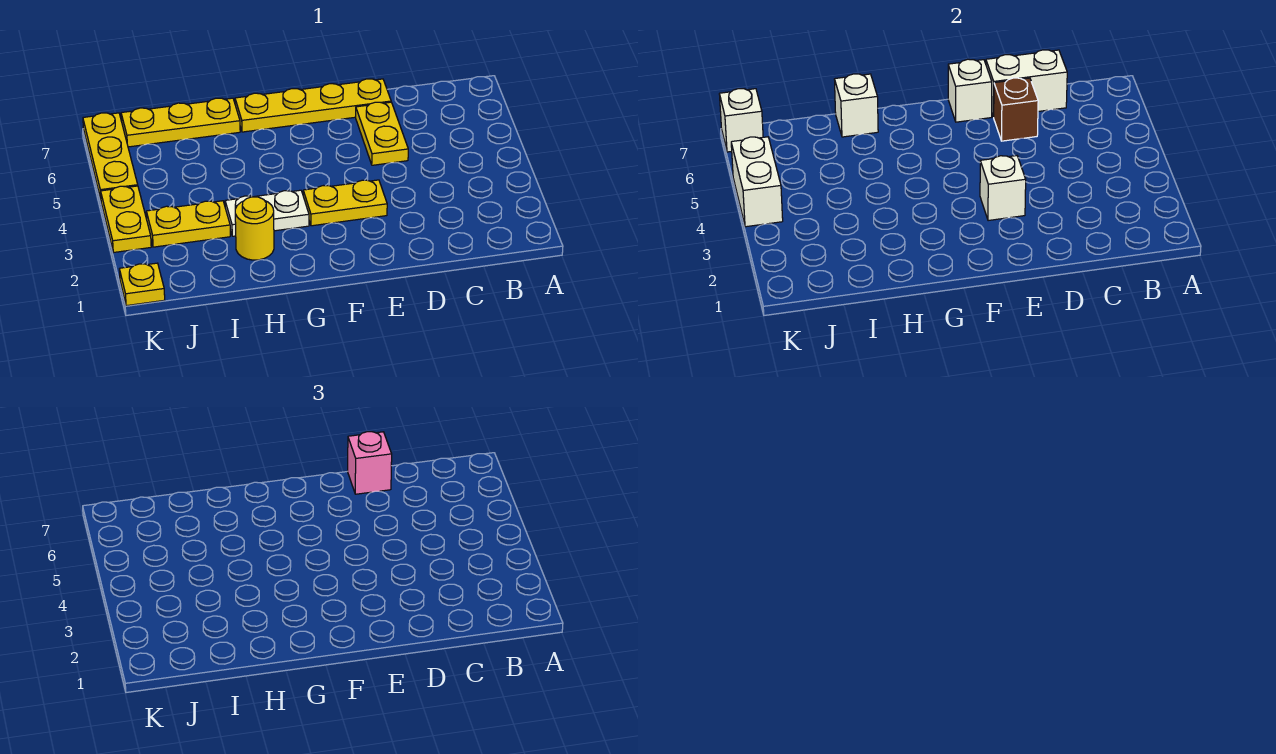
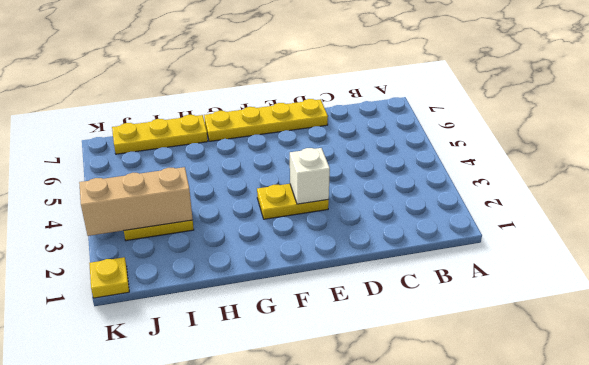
tan 1x3 brick [79,167,193,236] -> none
none -> yellow 1x2 plate [356,102,408,165]
none -> white 1x2 plate [225,190,309,236]
none -> yellow 1x1 round brick [235,197,274,260]

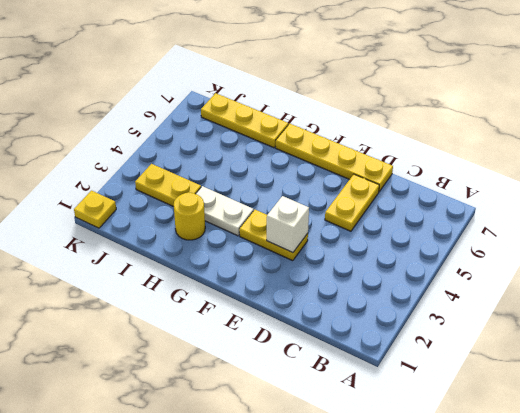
none -> yellow 1x2 plate [101,186,151,252]
none -> yellow 1x3 plate [83,113,138,199]
none -> white 1x2 brick [986,50,1067,117]

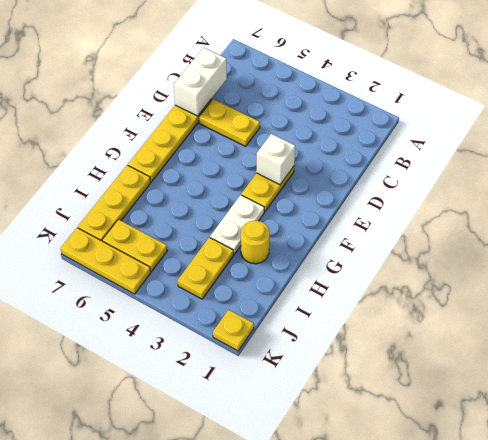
yellow 1x2 plate [102,219,167,272] -> yellow 1x2 plate moved to [101,186,151,252]
none -> brown 1x1 brick [994,78,1038,141]
none -> white 1x1 brick [948,59,992,122]
none -> white 1x1 brick [834,74,878,137]

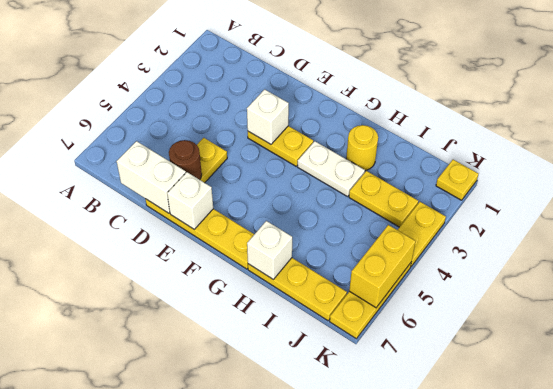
brown 1x1 round brick [169,140,202,180] -> brown 1x1 brick [994,78,1038,141]
yellow 1x2 brick [349,225,416,308] -> white 1x2 brick [731,137,783,227]
none -> white 1x1 brick [719,89,763,152]
none -> pink 1x1 brick [348,432,392,494]

